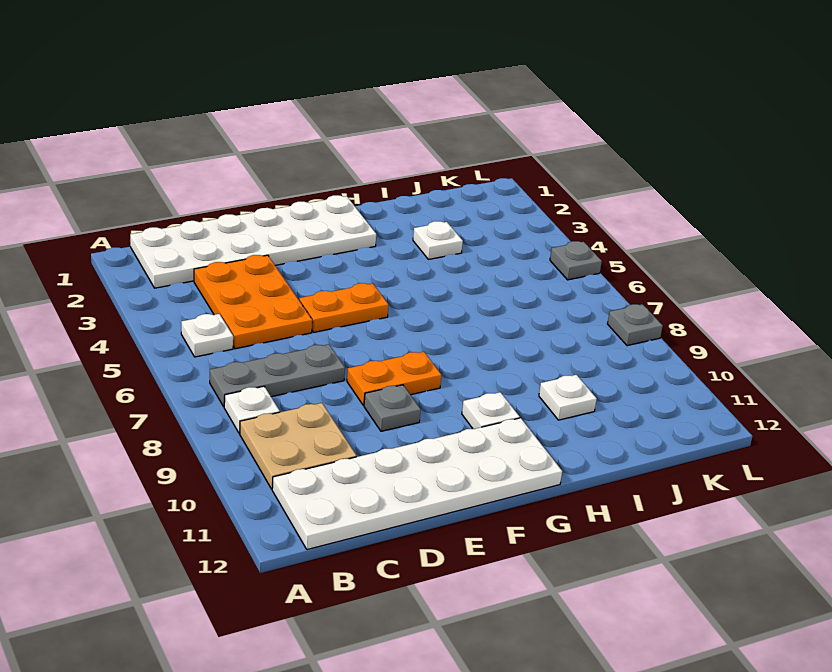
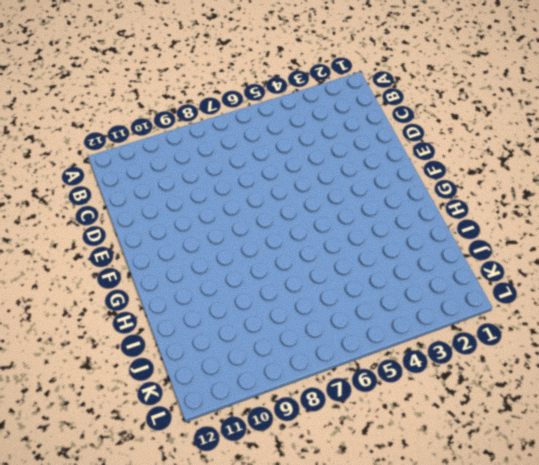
none -> white 2x6 plate [130,195,376,288]
none -> white 1x1 plate [181,314,233,357]
none -> grey 1x3 plate [210,344,345,407]

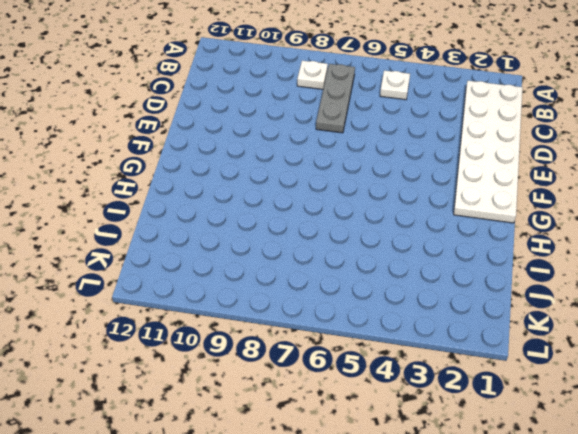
none -> tan 2x2 plate [240,403,356,489]
none -> white 2x6 plate [272,418,562,550]
none -> orange 2x3 plate [194,255,312,349]

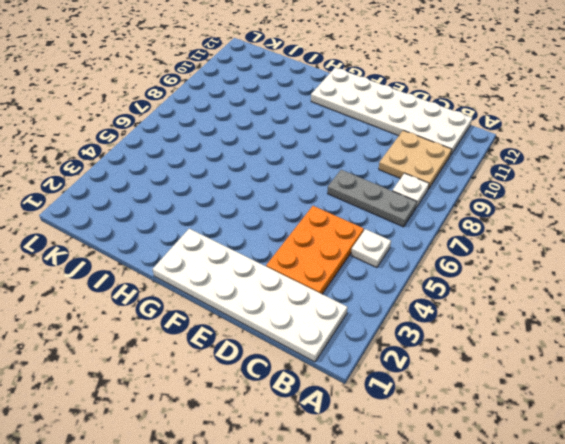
none -> orange 1x2 plate [299,283,388,332]
none -> orange 1x2 plate [347,352,441,405]
none -> grey 1x1 plate [364,385,421,431]

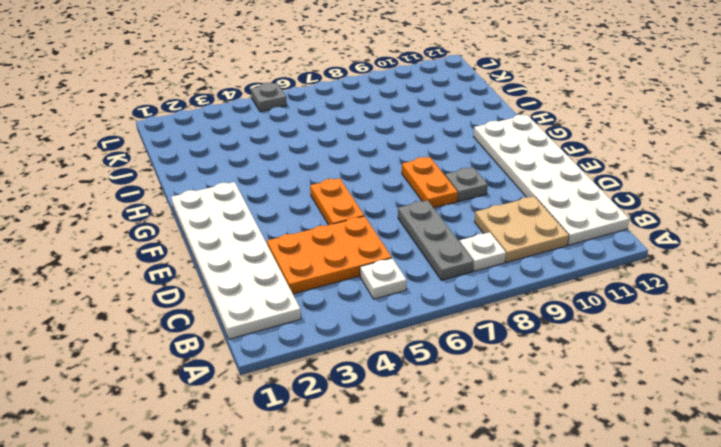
none -> white 1x1 plate [462,392,520,429]
none -> white 1x1 plate [413,221,463,259]
none -> white 1x1 plate [539,375,597,420]

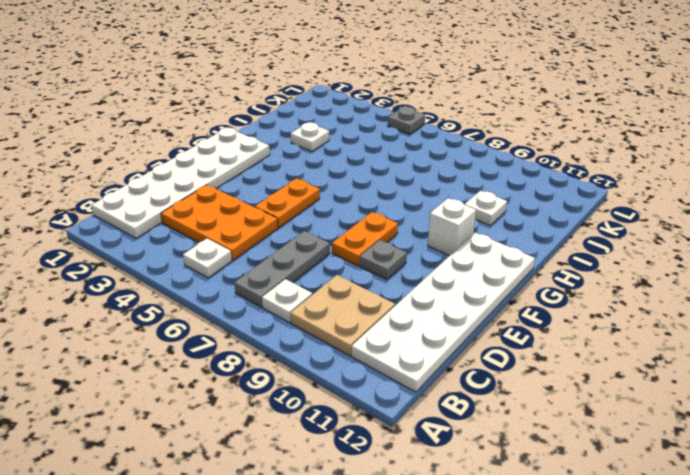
white 1x1 brick [428,198,476,256] -> white 1x1 plate [462,392,520,429]
none -> grey 1x1 plate [608,304,663,346]

